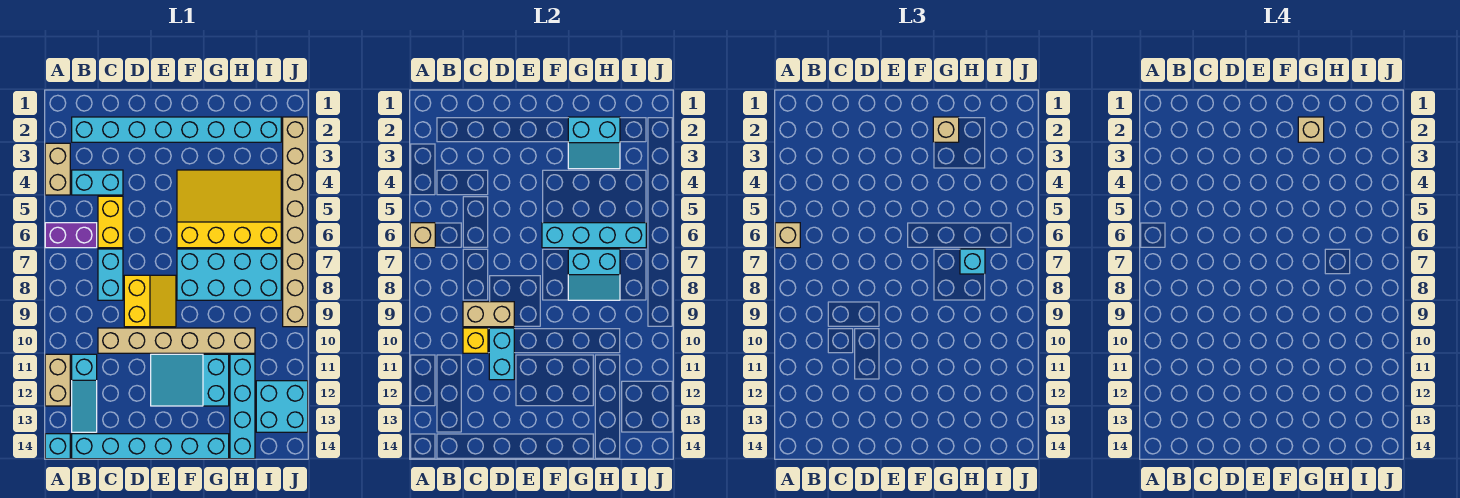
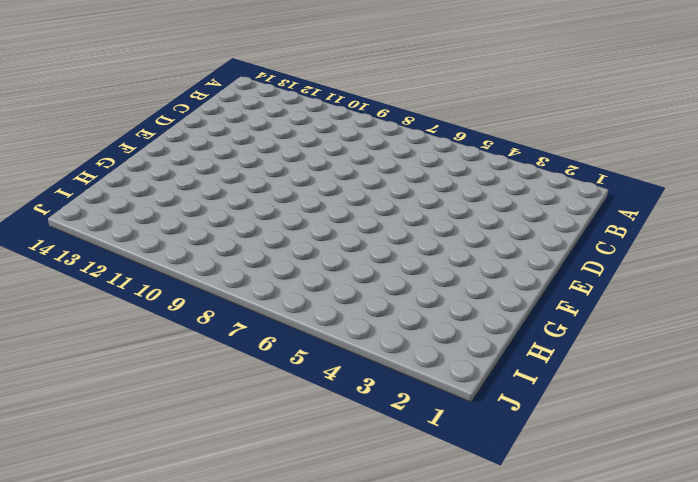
none -> tan 1x2 brick [45,143,70,195]
none -> purple 1x2 brick [45,223,97,248]
none -> tan 1x2 brick [45,354,70,406]

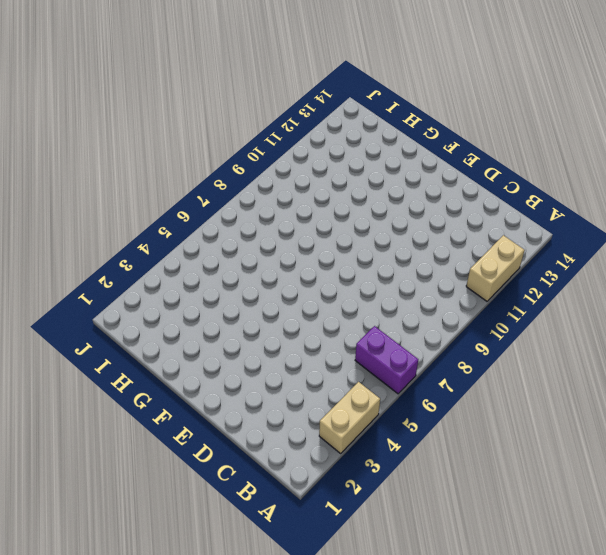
none -> cyan 1x1 brick [45,434,70,459]
none -> cyan 1x8 brick [72,117,281,142]
none -> cyan 1x2 brick [72,170,123,195]

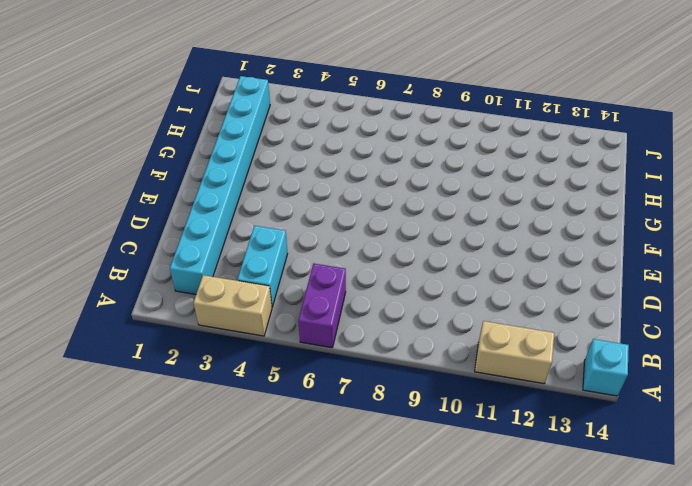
none -> cyan 1x3 slope [72,354,97,432]
none -> cyan 1x6 brick [72,434,229,459]
none -> yellow 1x2 brick [98,196,123,248]

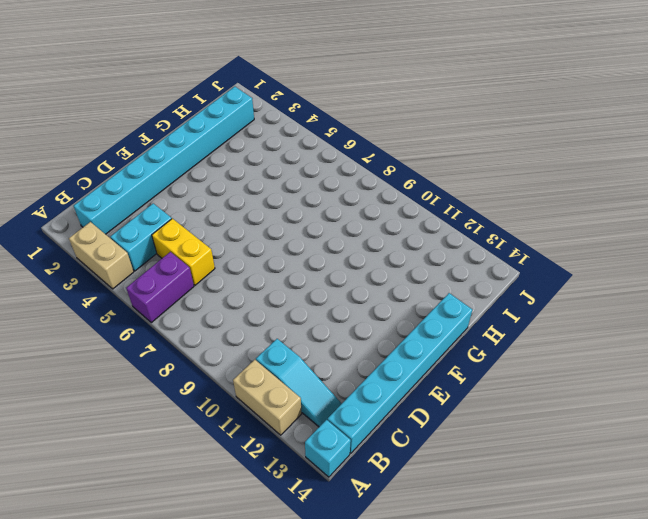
none -> cyan 1x2 brick [98,249,123,300]
none -> tan 1x6 brick [98,328,255,353]
none -> yellow 2x2 slope [124,275,176,327]

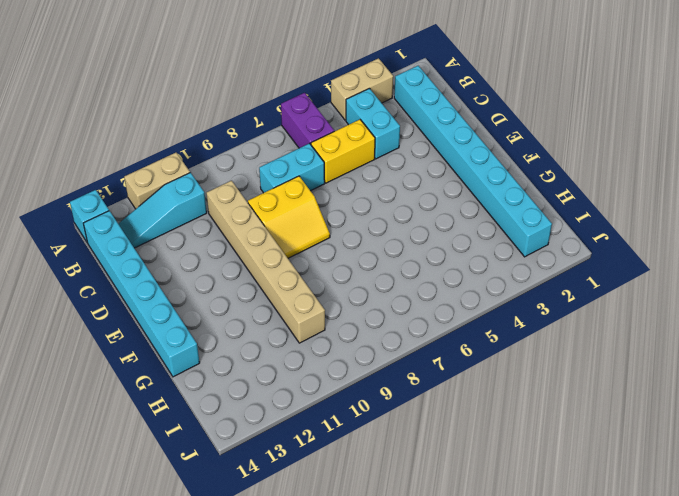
none -> cyan 2x3 slope [151,354,229,406]
none -> yellow 3x4 slope [177,170,281,248]
none -> cyan 2x4 brick [177,249,281,300]

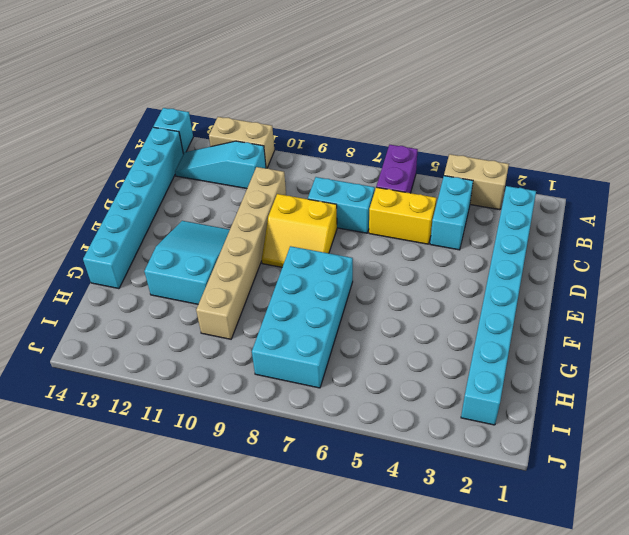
none -> yellow 3x4 slope [177,170,281,248]
none -> cyan 1x4 brick [230,354,255,459]
none -> cyan 2x2 brick [256,381,308,432]

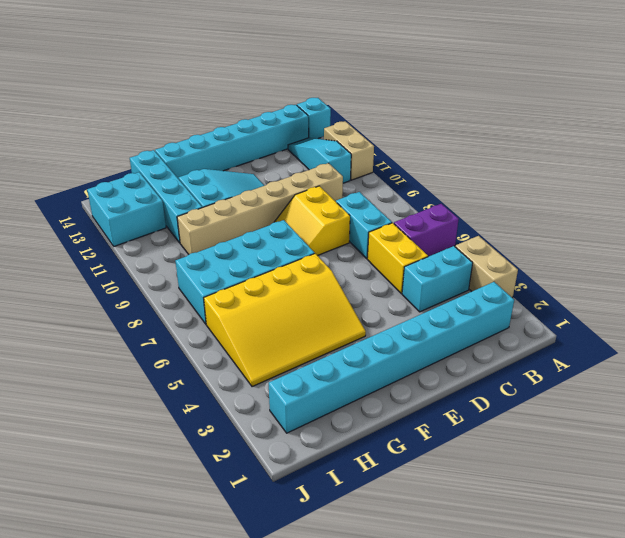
none -> tan 1x8 brick [283,117,308,327]
none -> tan 1x1 brick [410,223,435,248]
none -> tan 1x2 brick [463,302,514,327]

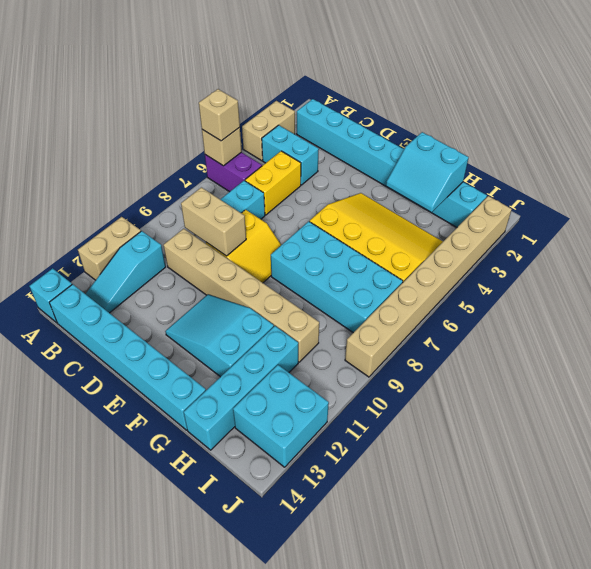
none -> yellow 1x1 brick [463,328,488,353]
none -> cyan 1x2 brick [489,328,514,380]
none -> cyan 1x4 brick [542,223,646,248]

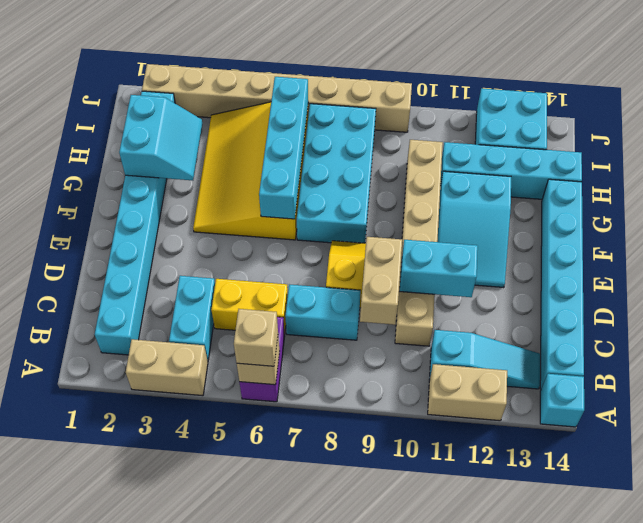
none -> yellow 1x1 brick [463,328,488,353]
none -> cyan 2x2 slope [568,249,620,300]
none -> tan 1x1 brick [933,117,959,142]

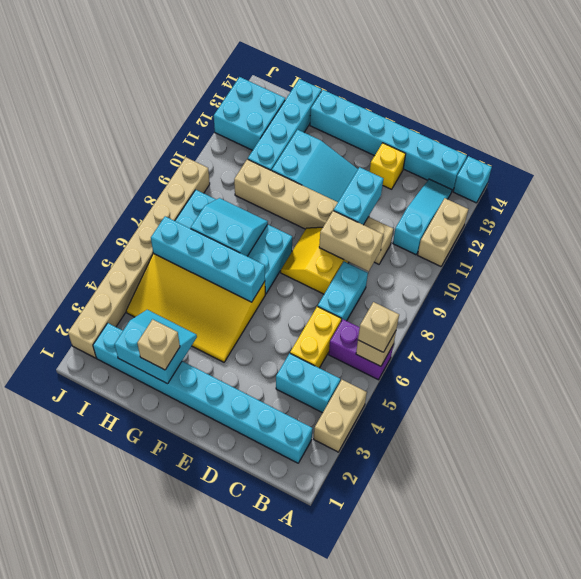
yellow 1x1 brick [370,143,406,189] -> yellow 1x1 brick moved to [463,328,488,353]
none -> cyan 1x1 brick [960,249,985,274]
none -> tan 1x1 brick [1298,117,1324,142]

